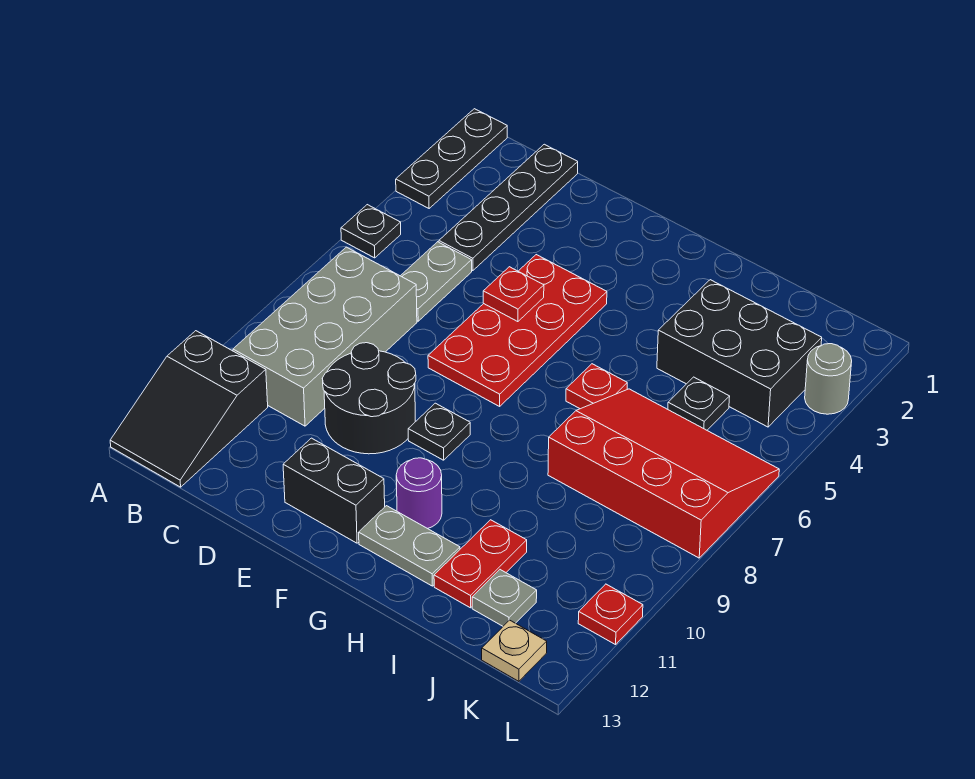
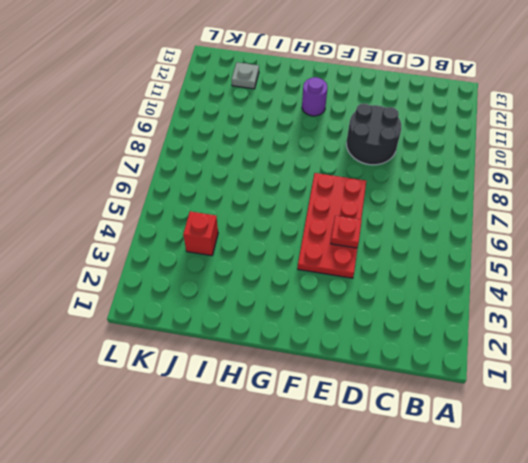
red 1x1 brick [183,211,218,256] -> black 2x3 brick [657,280,822,427]
none -> black 1x3 plate [396,109,507,208]
none -> black 1x1 plate [341,205,401,258]
none -> black 2x3 slope [110,331,268,487]

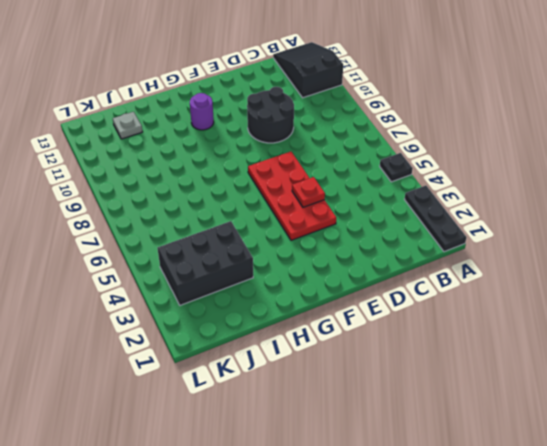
none -> grey 2x4 brick [233,247,417,426]
none -> black 1x4 plate [439,144,578,271]
none -> grey 1x2 plate [401,242,472,321]

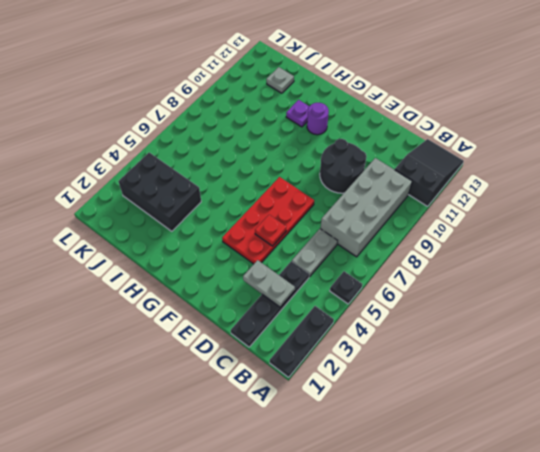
grey 1x2 plate [243,260,295,307] -> grey 1x2 plate moved to [359,506,460,586]
purple 1x1 plate [286,100,309,127] -> none
none -> black 1x2 brick [283,438,385,543]
none -> black 1x1 plate [408,403,470,460]
none -> red 1x1 plate [566,364,627,409]

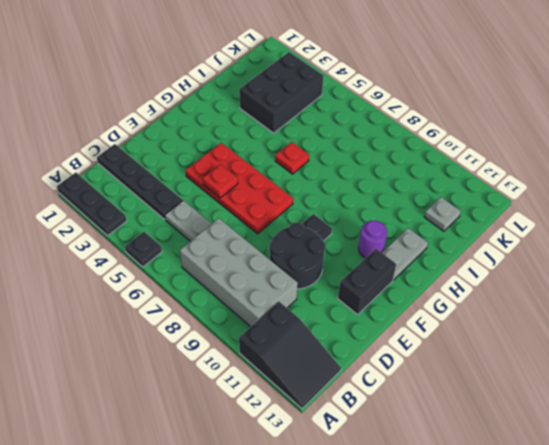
none -> red 3x4 slope [548,389,779,558]
none -> red 1x2 plate [434,520,527,608]
none -> black 1x1 plate [668,377,730,430]

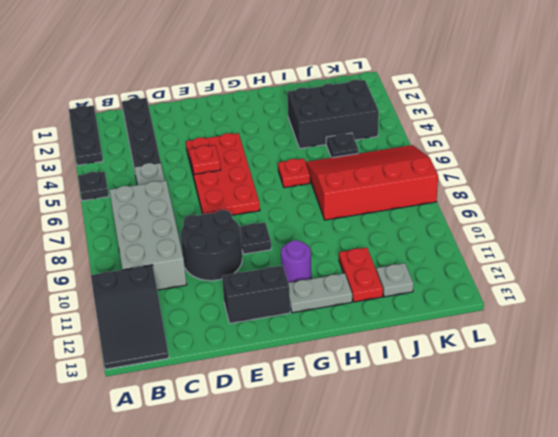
none -> tan 1x1 plate [482,620,547,681]
none -> grey 1x1 round brick [805,344,852,414]
none -> red 1x1 plate [578,584,643,645]

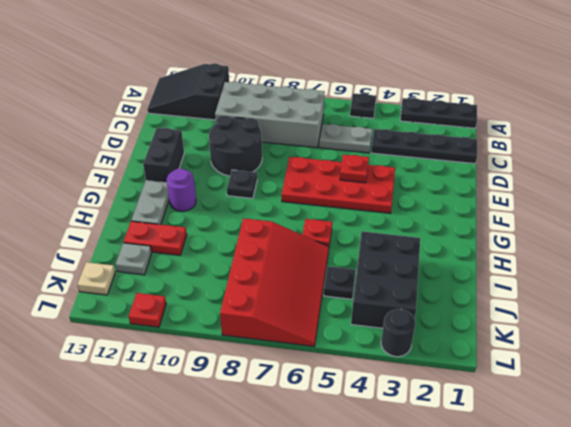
black 1x1 round brick [381,309,416,357] -> grey 1x1 round brick [805,344,852,414]

